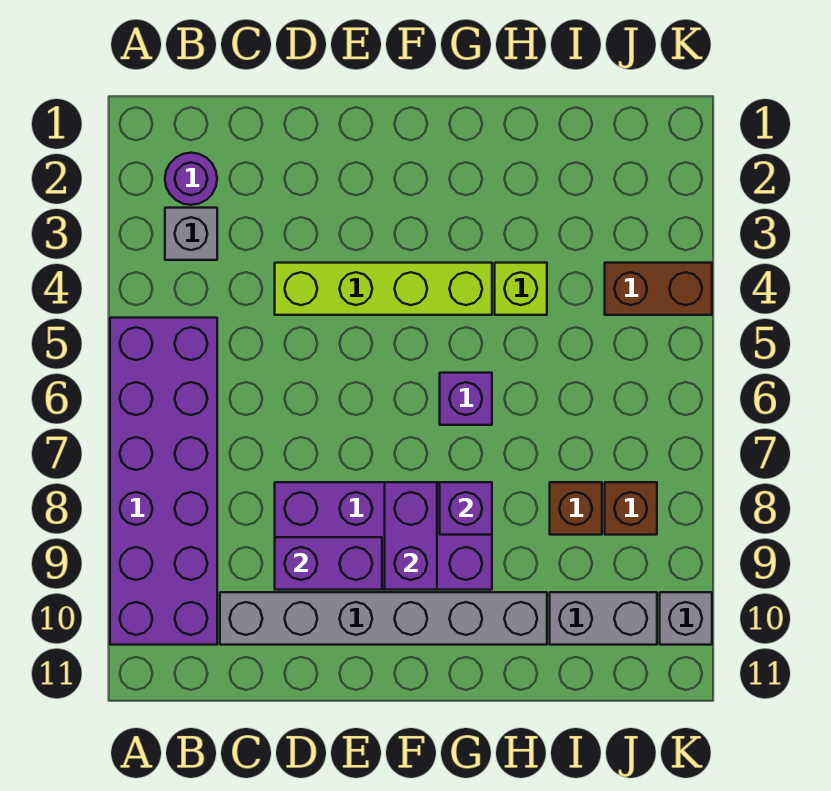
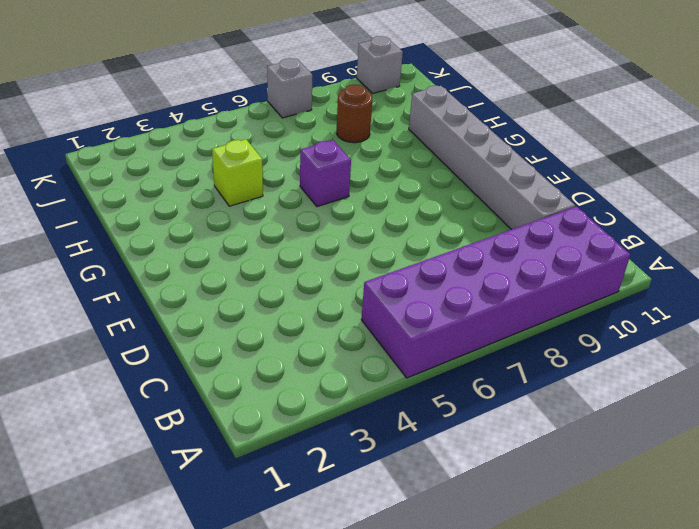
brown 1x1 round brick [337,84,372,143] -> brown 1x1 brick [550,482,602,535]
grey 1x1 brick [267,58,312,118] -> grey 1x1 brick moved to [165,208,217,260]
none -> purple 1x1 round brick [165,153,217,205]
none -> lime 1x4 brick [275,263,492,315]
none -> purple 2x4 brick [275,482,492,590]

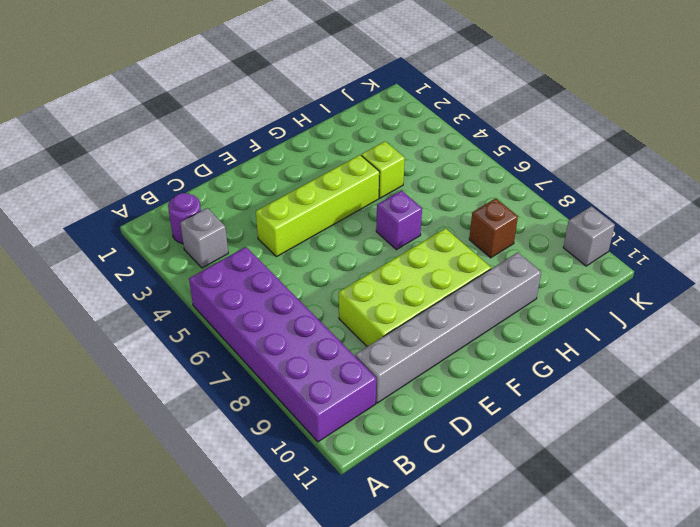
lime 2x4 brick [339,228,491,347] -> purple 2x4 brick [275,482,492,590]
none -> grey 1x2 brick [550,592,657,645]
none -> brown 1x2 brick [605,263,712,315]
none -> brown 1x1 brick [605,482,657,535]

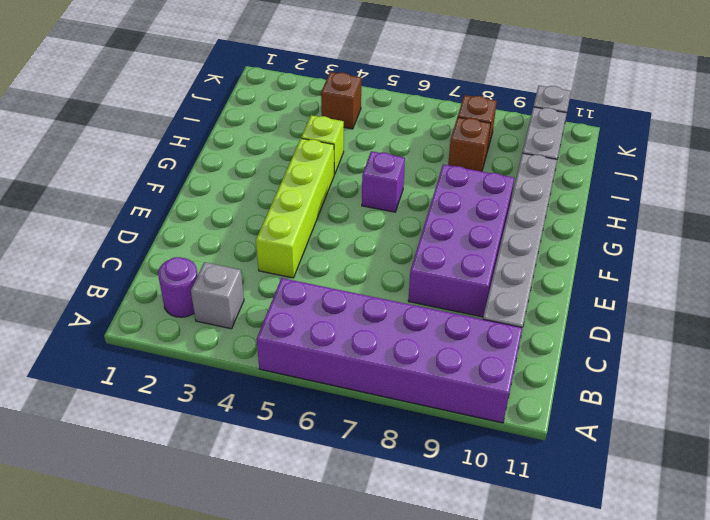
brown 1x1 brick [321,72,361,129] -> brown 1x2 brick [605,263,712,315]
none -> purple 1x2 brick [275,537,382,590]
none -> purple 1x2 brick [385,482,437,590]
none -> purple 1x1 brick [440,482,492,535]

